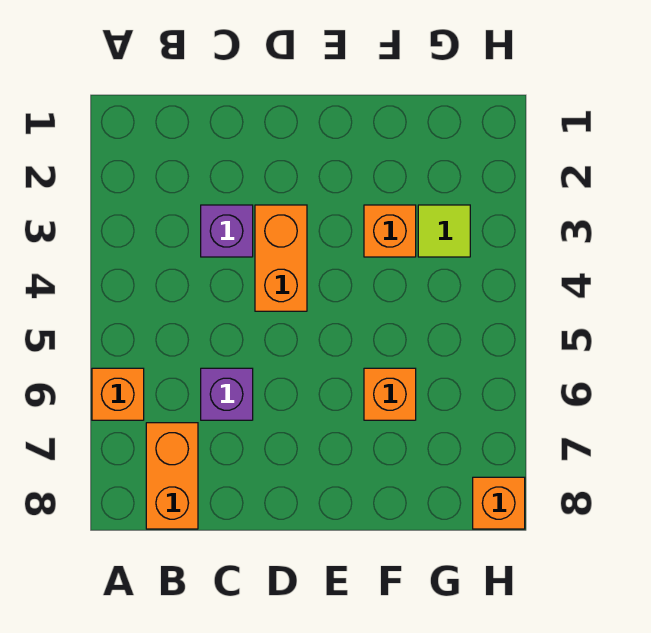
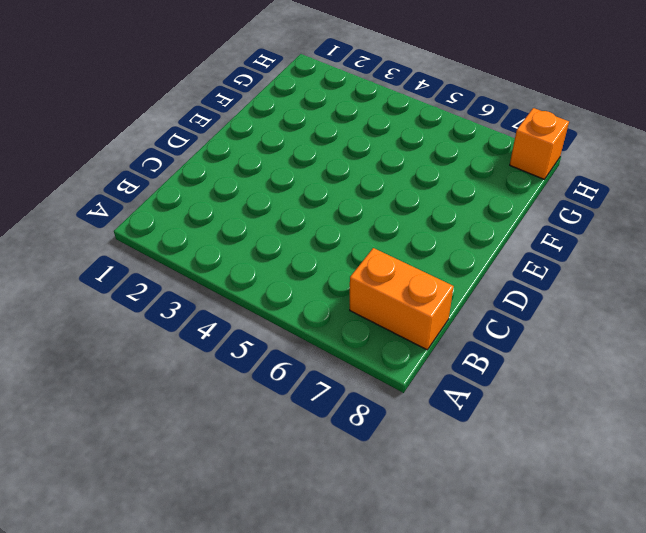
none -> orange 1x1 brick [92,368,144,420]
none -> purple 1x1 brick [201,205,253,257]

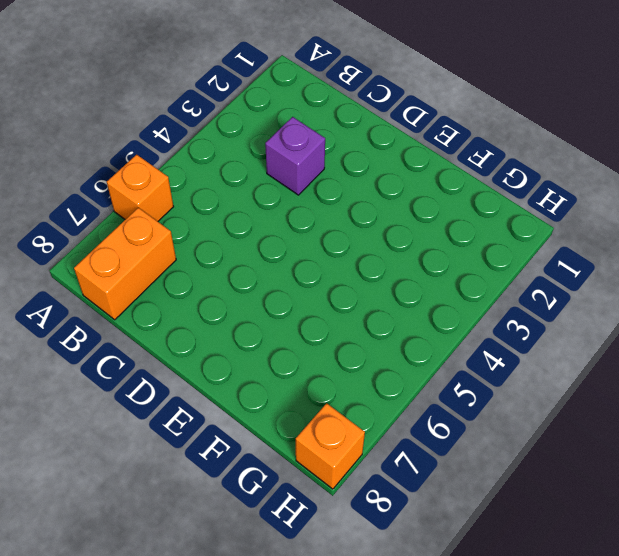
none -> purple 1x1 brick [201,368,253,420]
none -> orange 1x2 brick [255,205,307,311]

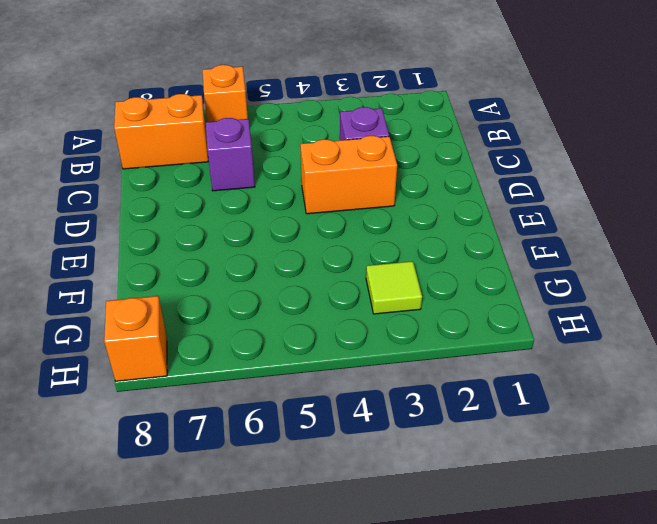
none -> orange 1x1 brick [364,205,416,257]
none -> orange 1x1 brick [364,368,416,420]

